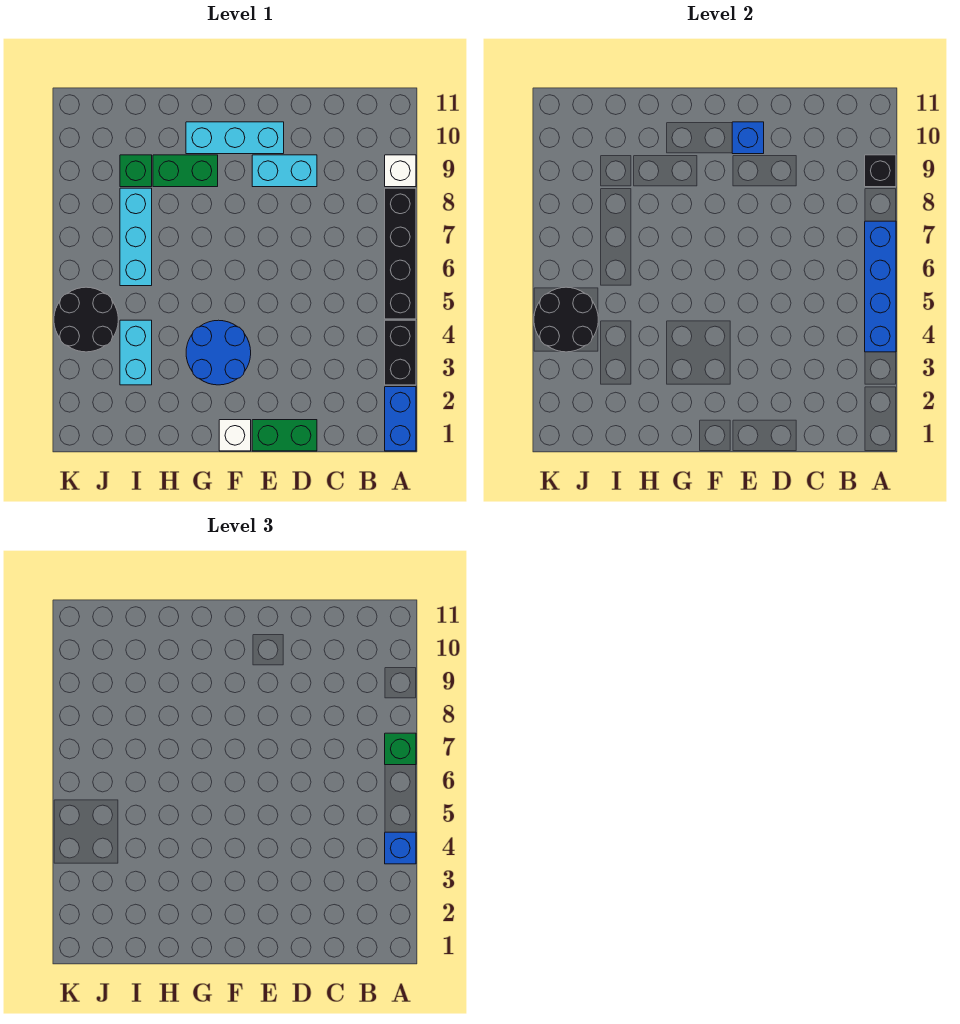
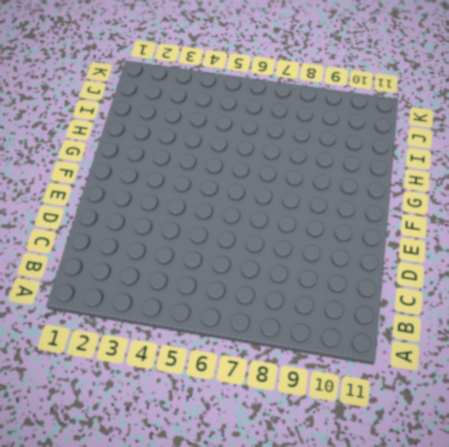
none -> blue 1x2 brick [385,387,416,451]
none -> black 1x2 brick [385,320,416,385]
none -> black 1x4 brick [385,188,416,319]

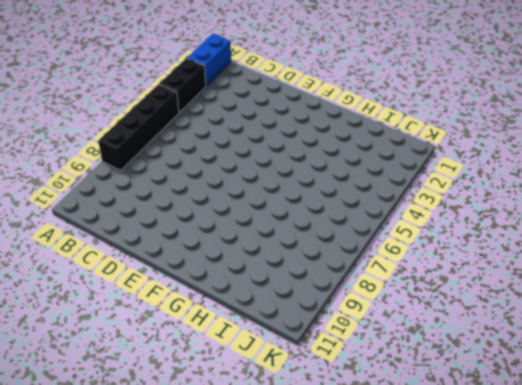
none -> white 1x1 brick [385,155,416,187]
none -> green 1x2 brick [252,420,317,451]
none -> cyan 1x2 brick [252,155,317,187]

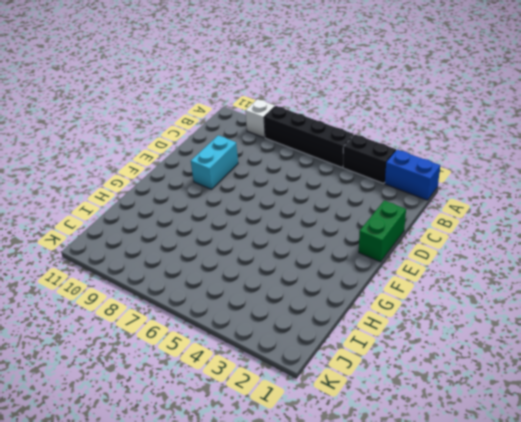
none -> cyan 1x3 brick [186,122,284,154]
none -> white 1x1 brick [219,420,251,451]
none -> blue 2x2 round brick [186,320,251,385]

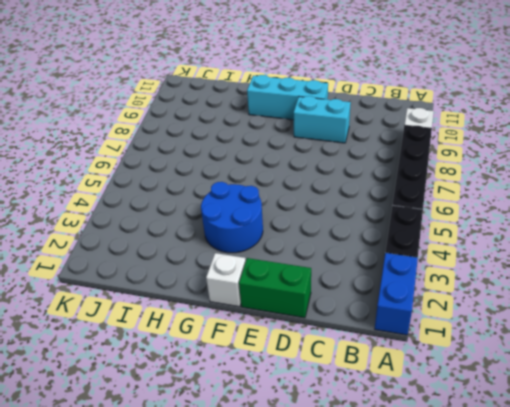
none -> green 1x2 brick [153,155,218,187]
none -> cyan 1x2 brick [120,320,152,385]
none -> cyan 1x3 brick [120,188,152,286]

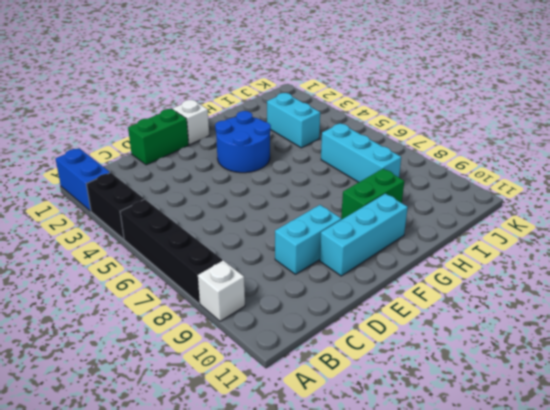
none -> green 1x1 brick [120,155,152,187]
none -> black 2x2 round brick [54,287,118,352]
none -> blue 1x4 brick [865,221,896,352]

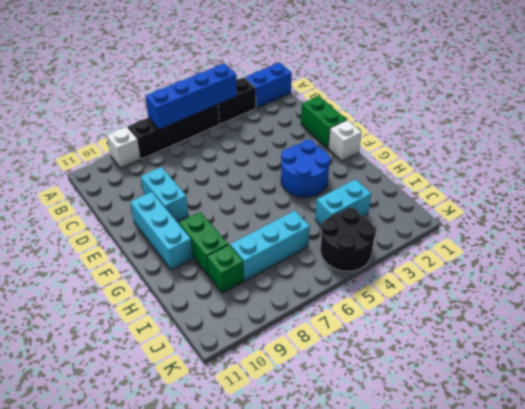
none -> black 1x1 brick [865,155,896,187]
none -> blue 1x1 brick [732,122,764,154]
none -> black 2x2 round brick [534,287,598,352]

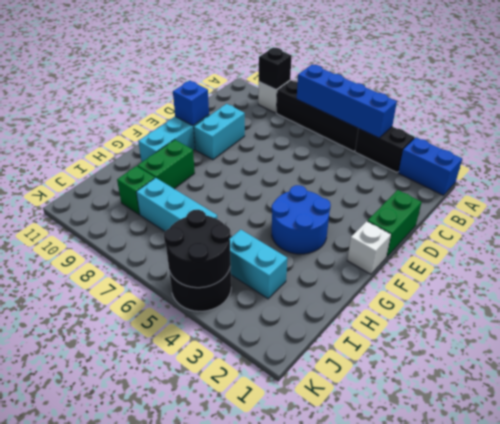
none -> blue 1x1 brick [385,832,416,864]
none -> green 1x1 brick [385,733,416,765]

